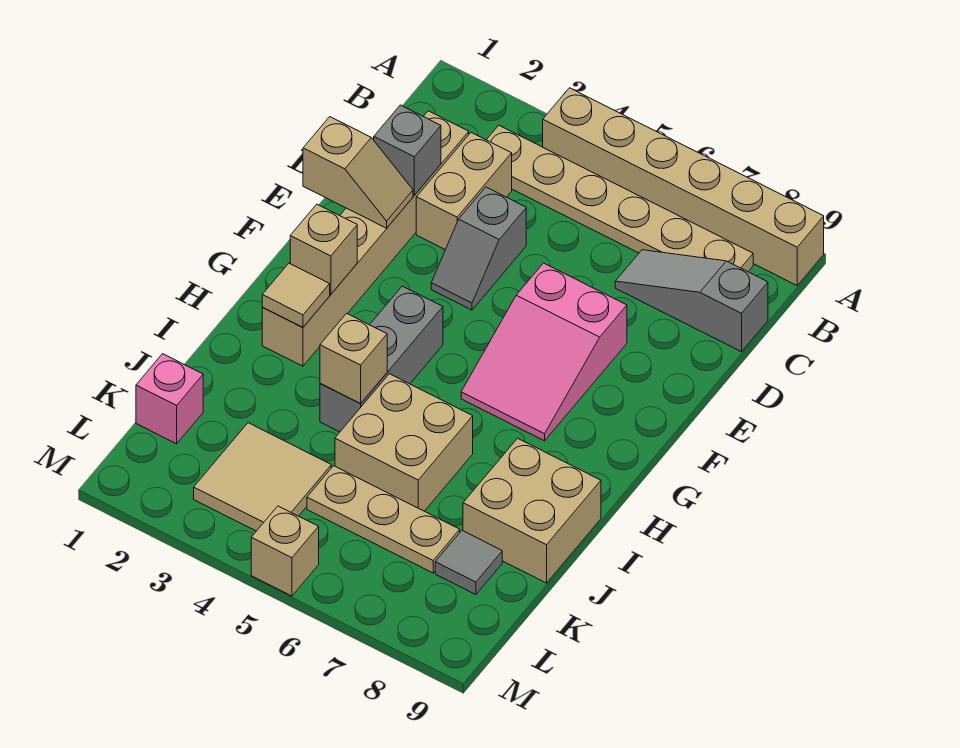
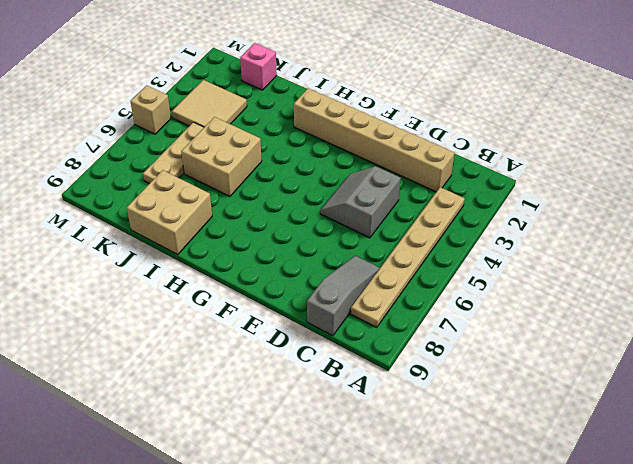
grey 2x2 slope [320,166,401,238] -> grey 1x2 slope [431,187,526,310]
none -> tan 1x6 brick [543,88,824,285]
none -> tan 1x2 brick [416,133,512,250]
none -> pink 2x3 slope [461,263,627,441]

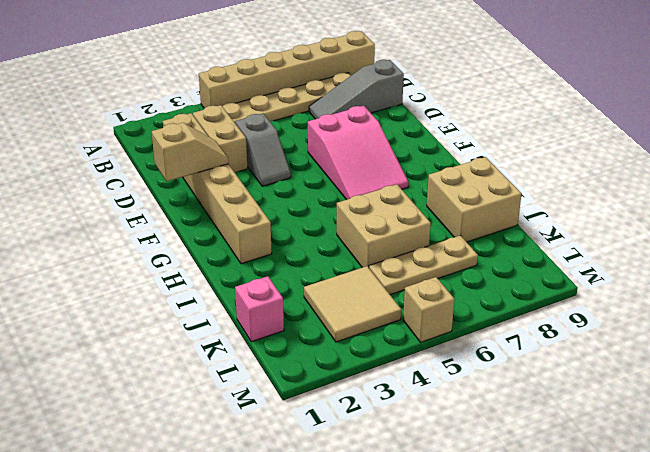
none -> grey 1x3 brick [320,286,443,432]
none -> grey 1x1 tile [435,531,502,595]
none -> grey 1x1 brick [374,105,441,195]

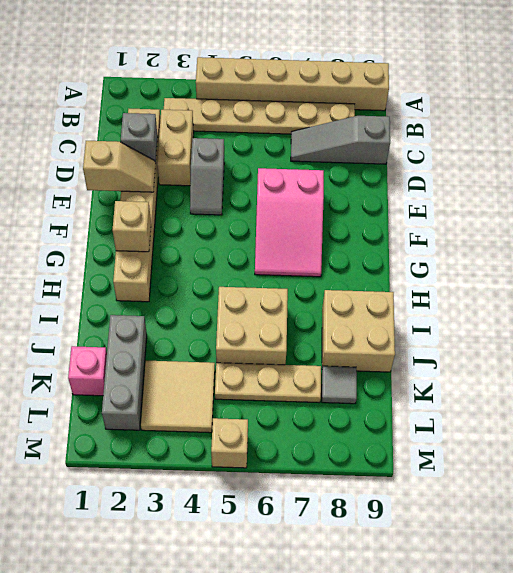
grey 1x3 brick [102,315,147,430] -> grey 1x3 brick moved to [320,286,443,432]
none -> tan 1x1 tile [262,263,330,327]
none -> tan 1x1 brick [320,313,387,403]

